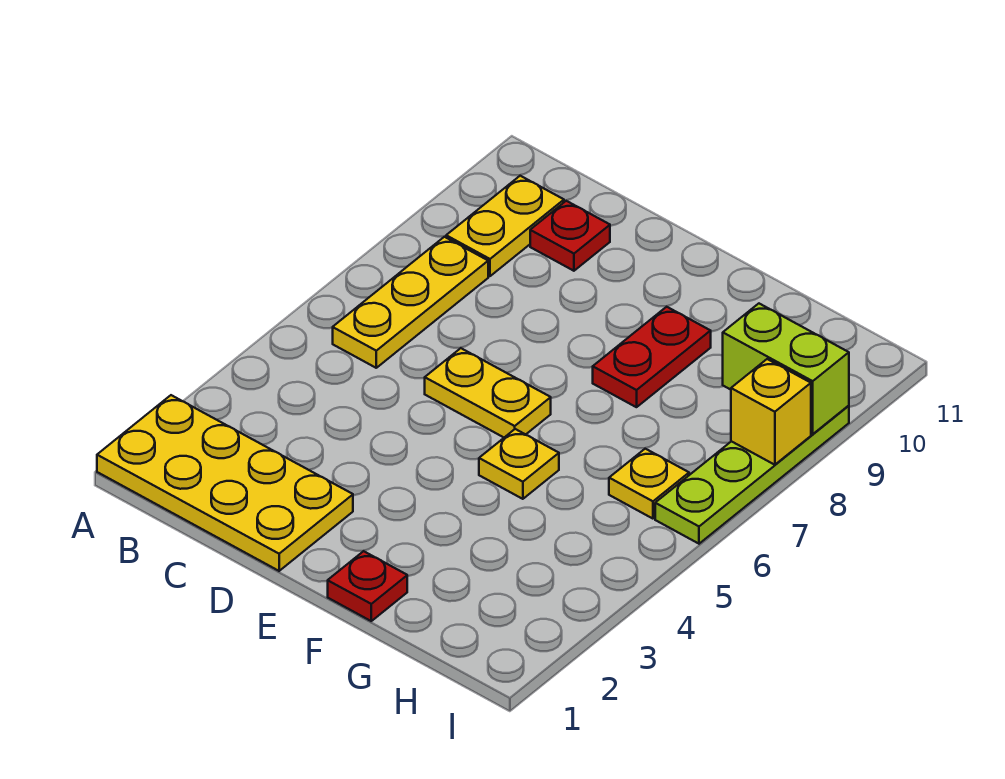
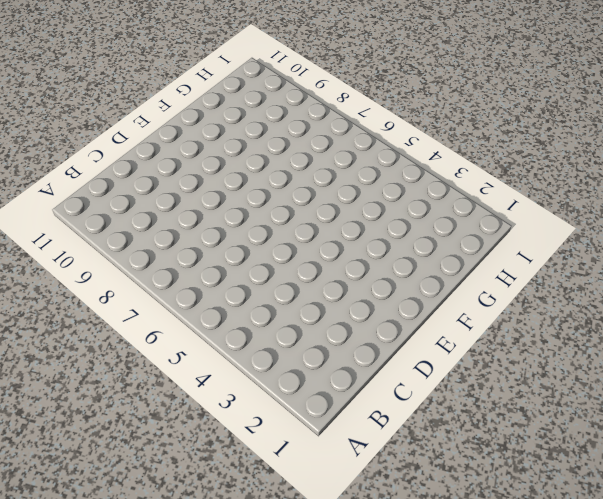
none -> yellow 2x4 plate [97,395,353,571]
none -> yellow 1x3 plate [333,237,488,368]
none -> yellow 1x2 plate [446,176,564,276]

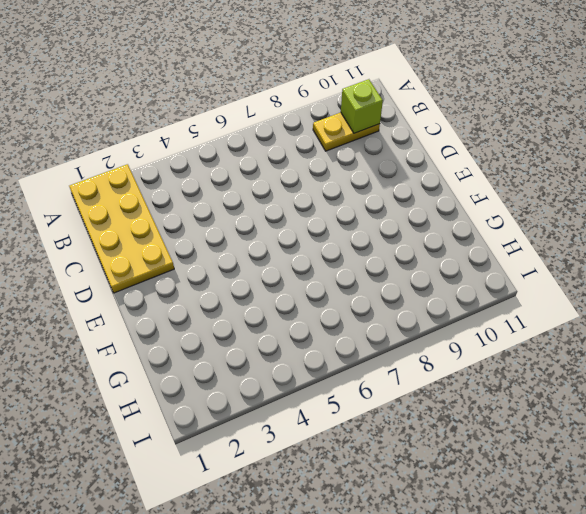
lime 1x1 brick [341,79,383,133] -> none
none -> yellow 1x3 plate [333,237,488,368]
none -> red 1x1 plate [530,201,610,271]
none -> yellow 1x2 plate [425,348,551,437]

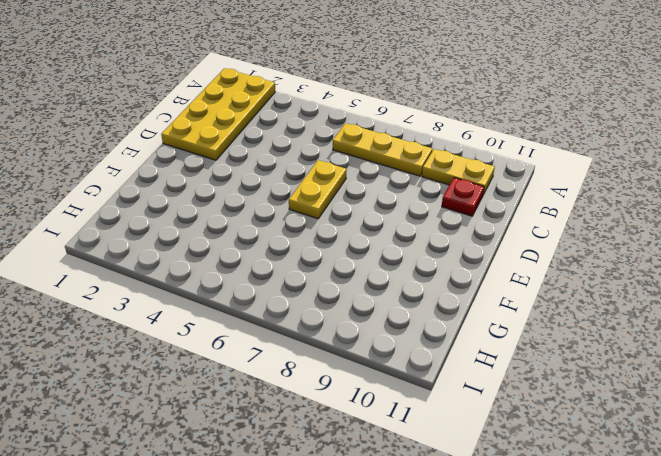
none -> red 1x1 plate [328,551,407,621]
none -> yellow 1x1 plate [479,429,559,499]
none -> red 1x2 plate [593,307,711,407]

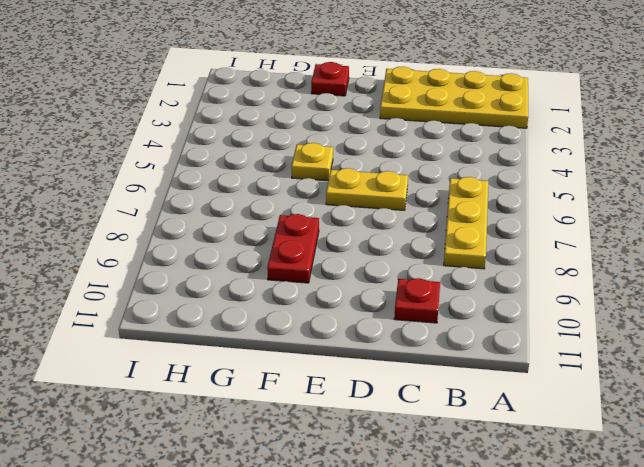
none -> yellow 1x2 plate [446,176,564,276]
none -> yellow 1x1 plate [609,449,689,519]
none -> lime 1x4 plate [655,406,849,544]

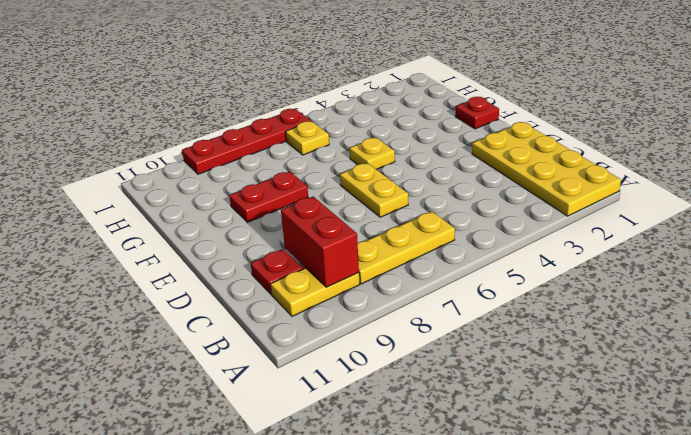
red 1x2 brick [281,196,359,287] -> none
red 1x4 plate [182,109,311,174] -> lime 1x4 plate [655,406,849,544]
none -> lime 1x2 brick [723,304,849,434]
none -> yellow 1x1 brick [731,359,811,465]

